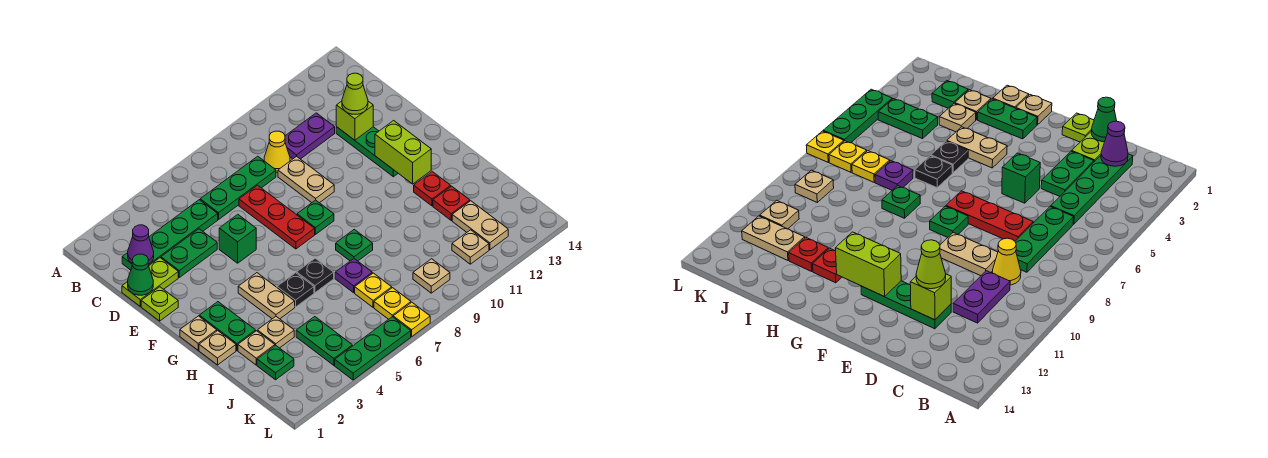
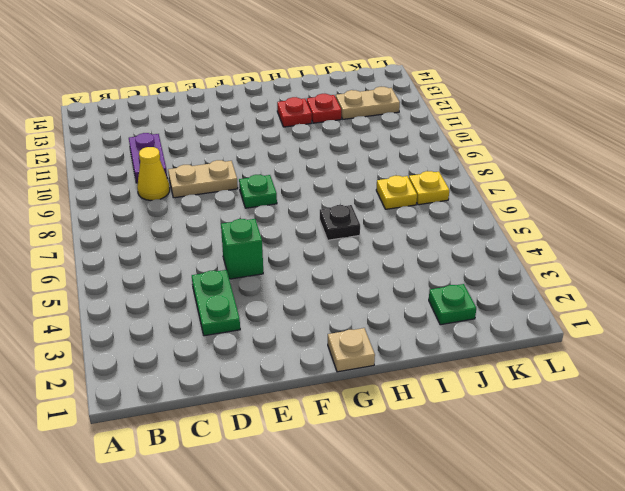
none -> green 1x4 plate [122,200,218,270]
none -> green 1x3 plate [200,156,276,220]
none -> lime 1x2 plate [122,258,178,306]
none -> red 1x3 plate [239,185,315,249]

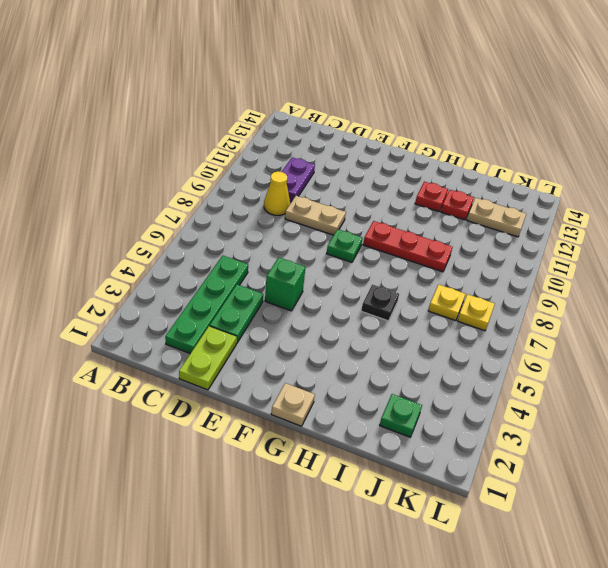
red 1x3 plate [363,221,453,272] -> red 1x3 plate moved to [239,185,315,249]
none -> green 1x3 plate [200,156,276,220]
none -> green 1x3 plate [336,127,398,177]
none -> lime 1x1 plate [141,287,178,321]
none -> green 1x2 plate [199,302,256,350]

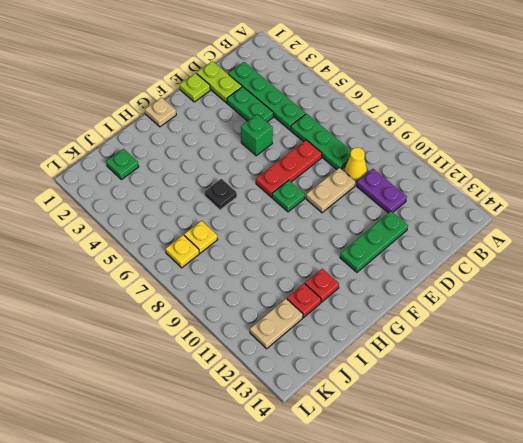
none -> green 1x2 plate [199,302,256,350]
none -> tan 1x2 plate [238,273,295,319]
none -> tan 1x1 plate [199,331,236,365]
none -> black 1x1 plate [277,273,314,307]

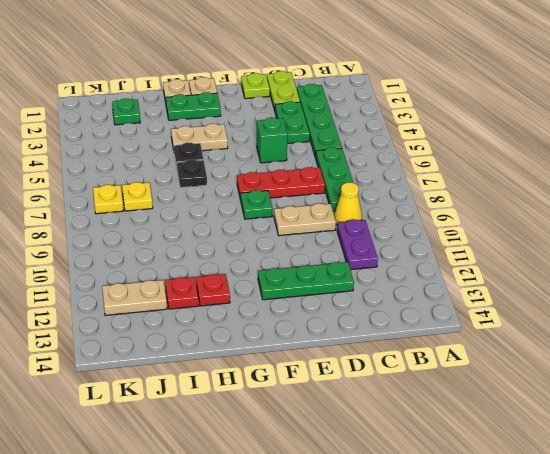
none -> green 1x1 plate [336,229,373,261]
none -> tan 1x1 plate [238,331,275,365]
none -> tan 1x1 plate [257,317,294,348]
none -> purple 1x1 plate [335,259,372,293]

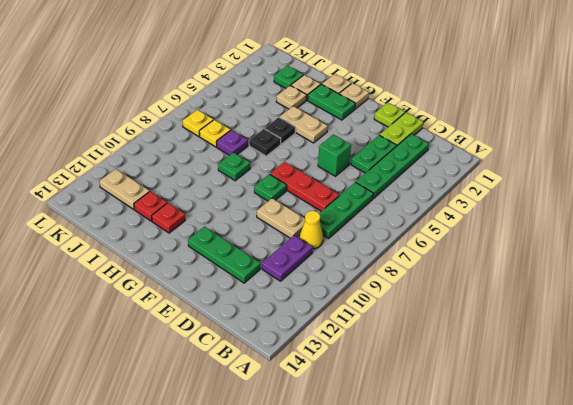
none -> green 1x2 plate [296,317,352,365]
none -> tan 1x1 plate [413,259,450,293]
none -> tan 1x1 plate [452,230,489,264]
none -> green 1x3 plate [335,317,411,380]

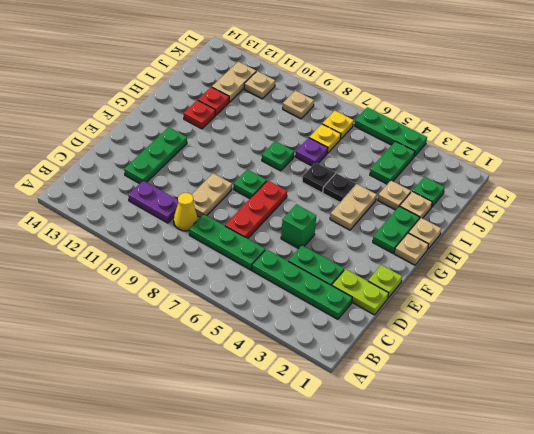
none -> yellow 1x1 plate [393,302,430,337]
none -> purple 1x1 cone [128,225,154,264]
none -> green 1x1 cone [128,254,153,295]
none -> lime 1x1 brick [336,101,373,140]

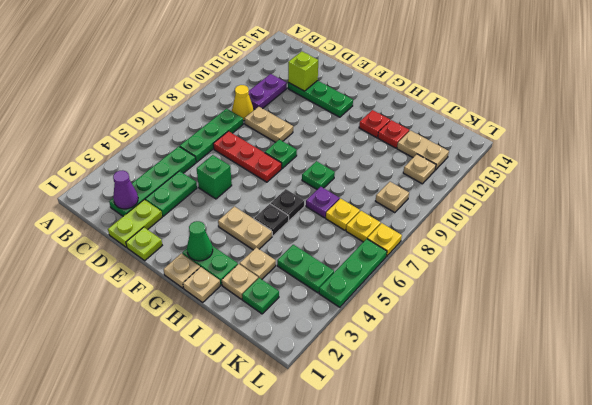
green 1x1 cone [187,221,213,261] -> green 1x1 cone moved to [128,254,153,295]
none -> lime 1x2 brick [375,121,431,184]
none -> lime 1x1 cone [342,73,368,114]

